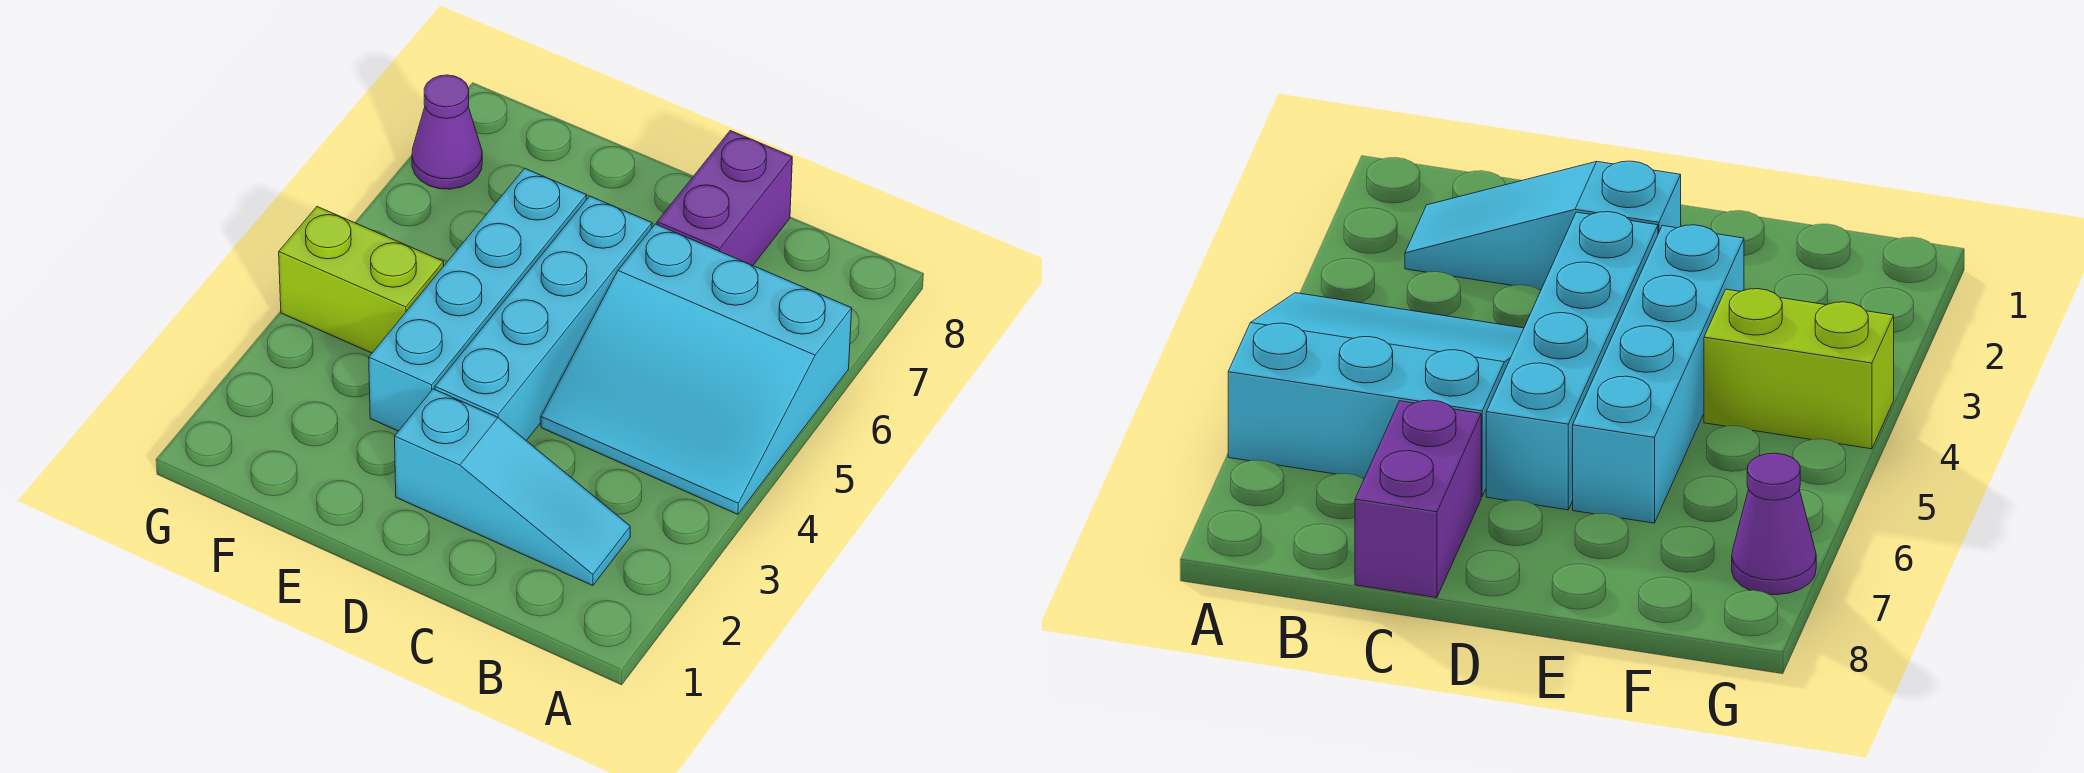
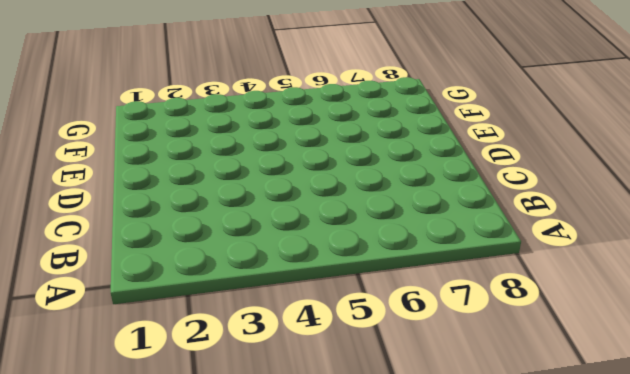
none -> cyan 3x3 slope [541,224,852,514]
none -> cyan 1x3 slope [395,389,630,586]

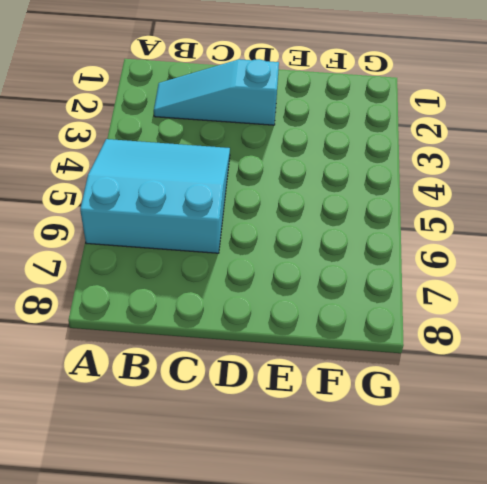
none -> purple 1x2 brick [657,131,792,265]
none -> cyan 1x4 brick [435,196,652,441]

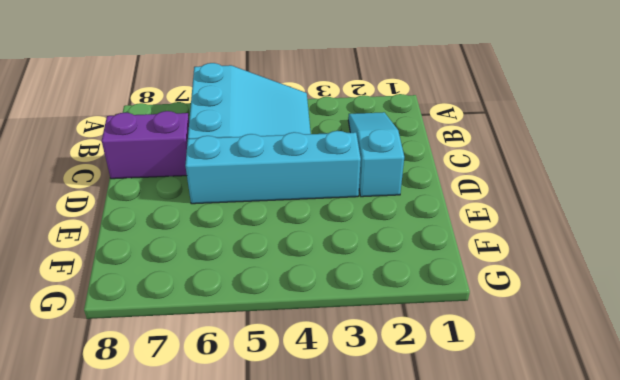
none -> cyan 1x4 brick [369,168,587,431]
none -> lime 1x2 brick [279,207,444,353]

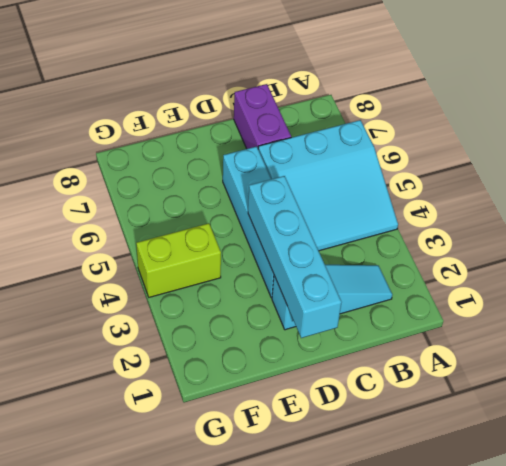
cyan 1x4 brick [248,176,342,338] -> cyan 1x4 brick moved to [369,168,587,431]
none -> purple 1x1 cone [412,75,482,189]

